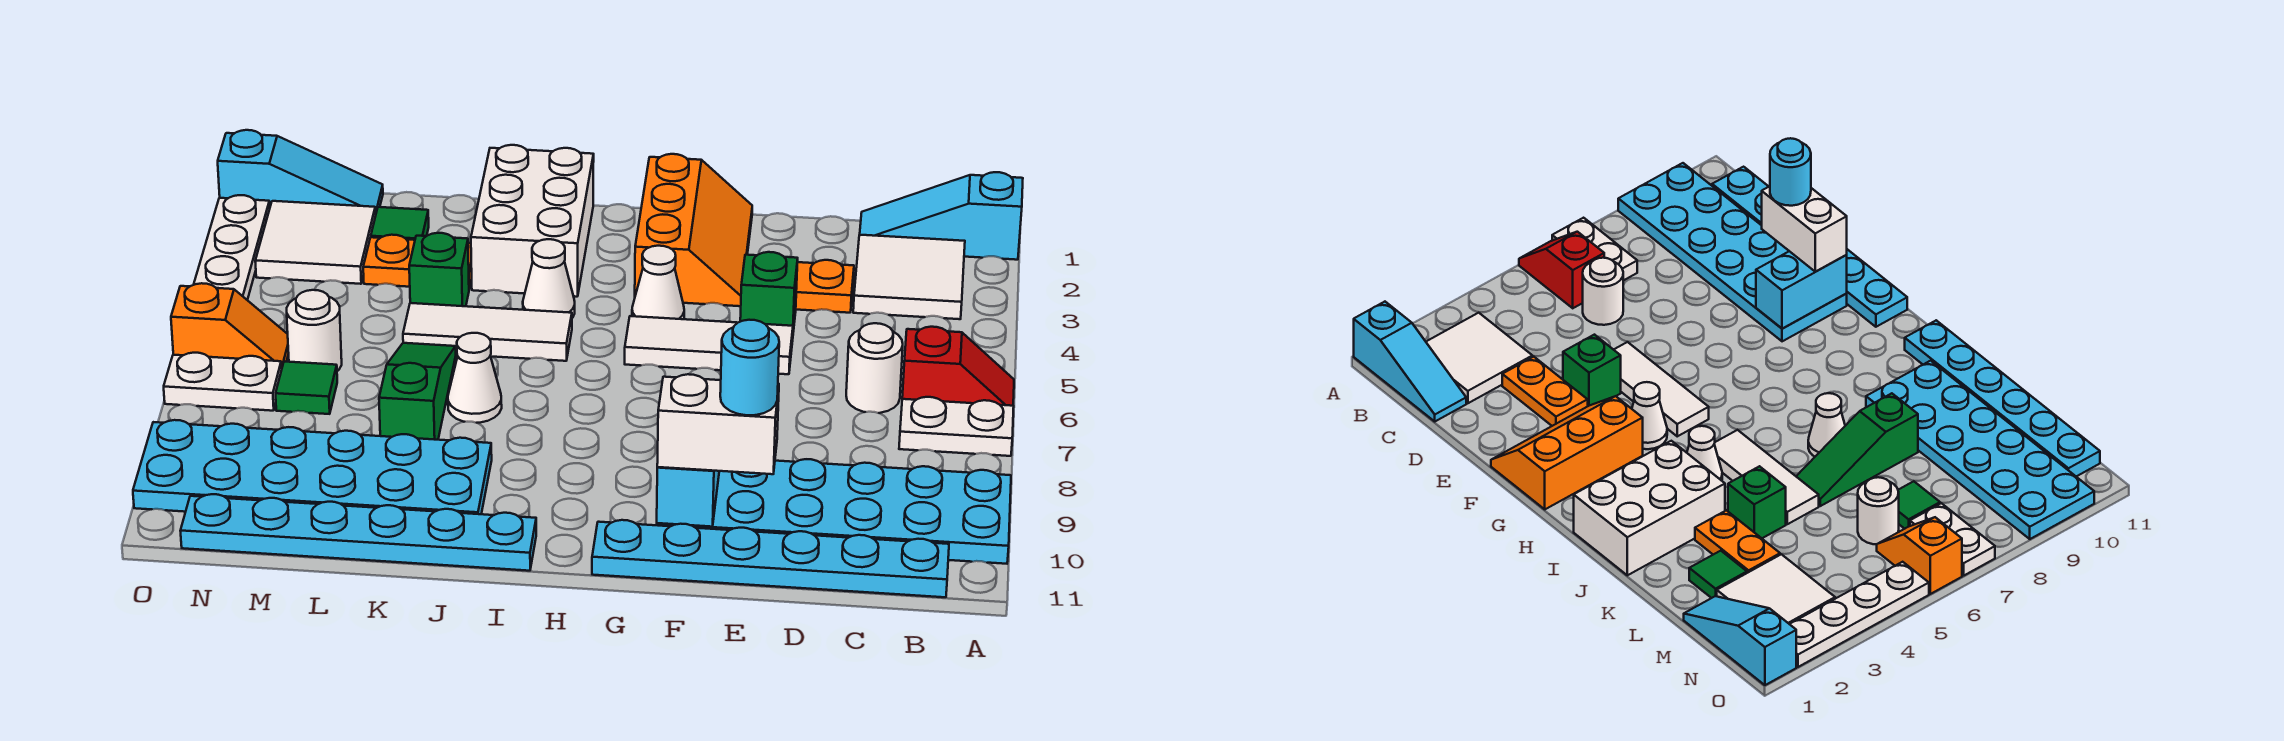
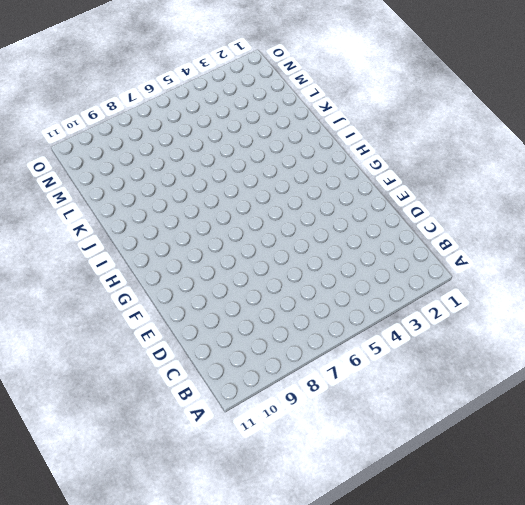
none -> cyan 1x3 slope [860,172,1023,260]
none -> red 1x2 slope [902,327,1014,406]
none -> white 1x2 plate [899,397,1014,456]
none -> cyan 2x6 plate [657,459,1011,564]

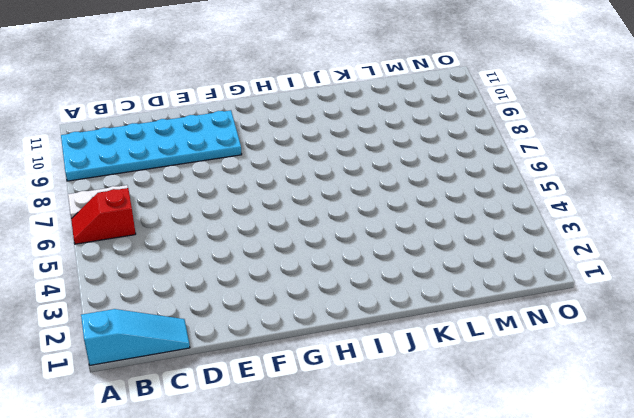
none -> white 2x2 tile [853,235,965,319]
none -> cyan 1x6 plate [592,520,949,597]
none -> white 1x1 round brick [846,323,903,413]
none -> orange 1x2 plate [796,260,854,313]

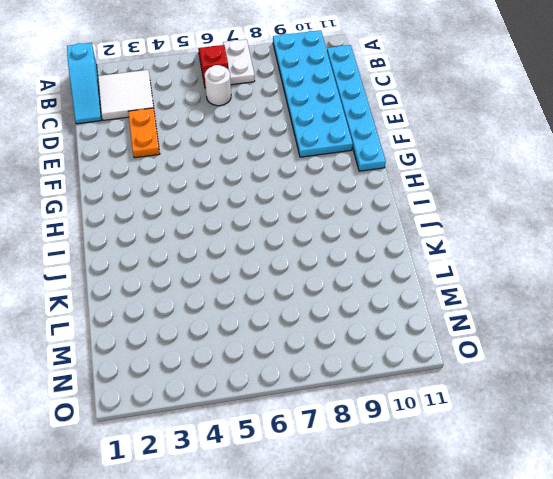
none -> green 1x1 brick [740,252,798,341]
none -> white 1x3 tile [625,316,793,374]
none -> orange 2x3 slope [635,154,752,306]
none -> white 1x1 cone [632,246,684,319]

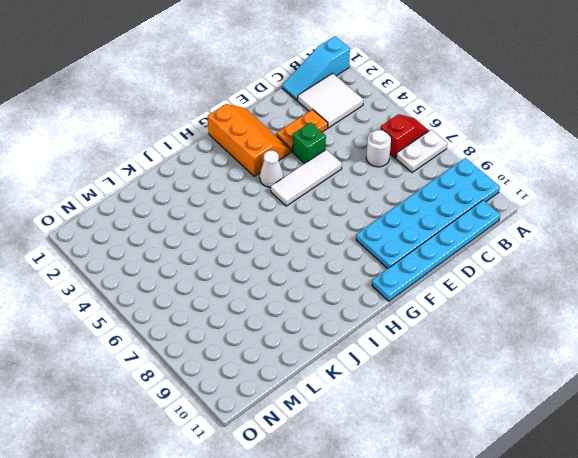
none -> white 2x3 brick [471,145,594,297]
none -> white 1x1 cone [523,239,575,318]
none -> white 1x3 tile [403,303,572,361]
none -> cyan 1x6 plate [181,494,536,571]

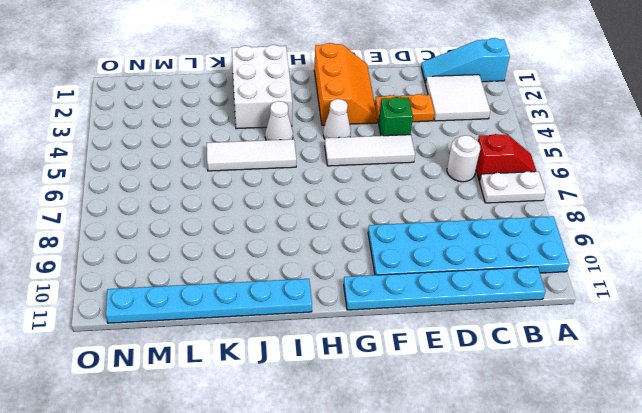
none -> white 1x1 cone [448,333,502,423]
none -> cyan 2x6 plate [133,420,492,514]
none -> orange 1x2 plate [363,235,472,289]
none -> green 1x1 brick [409,233,469,306]

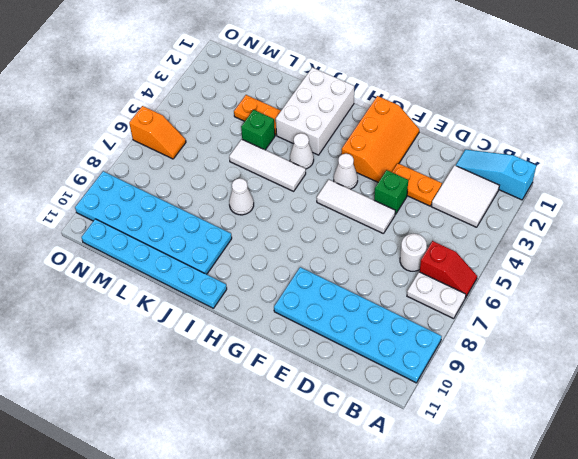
none -> cyan 1x6 plate [592,520,949,597]
none -> green 1x3 slope [379,343,456,440]
none -> green 1x1 tile [371,207,429,240]
none -> cyan 1x3 slope [218,130,383,215]

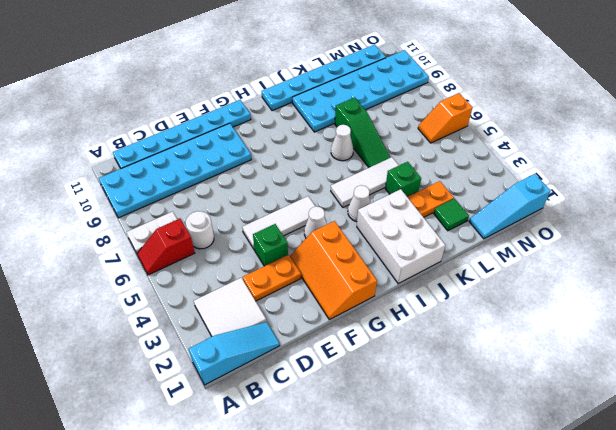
none -> white 2x2 tile [255,201,376,284]
none -> white 1x1 round brick [287,290,342,371]
none -> green 1x1 tile [276,362,337,414]
none -> white 1x2 plate [164,353,282,411]

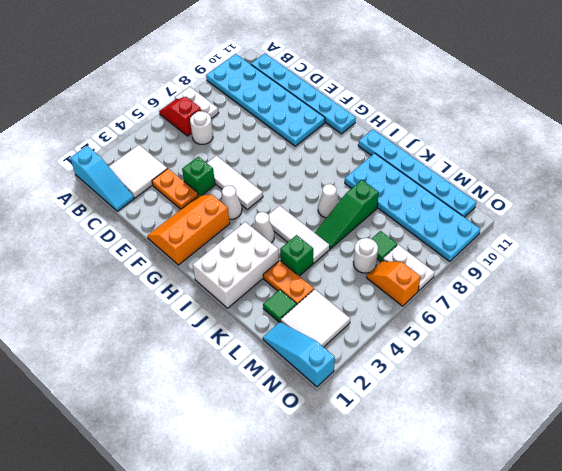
none -> white 1x4 plate [194,195,270,300]
none -> cyan 1x2 brick [657,467,719,527]
none -> white 1x2 brick [657,374,779,474]
none -> cyan 1x1 round brick [720,320,779,415]

